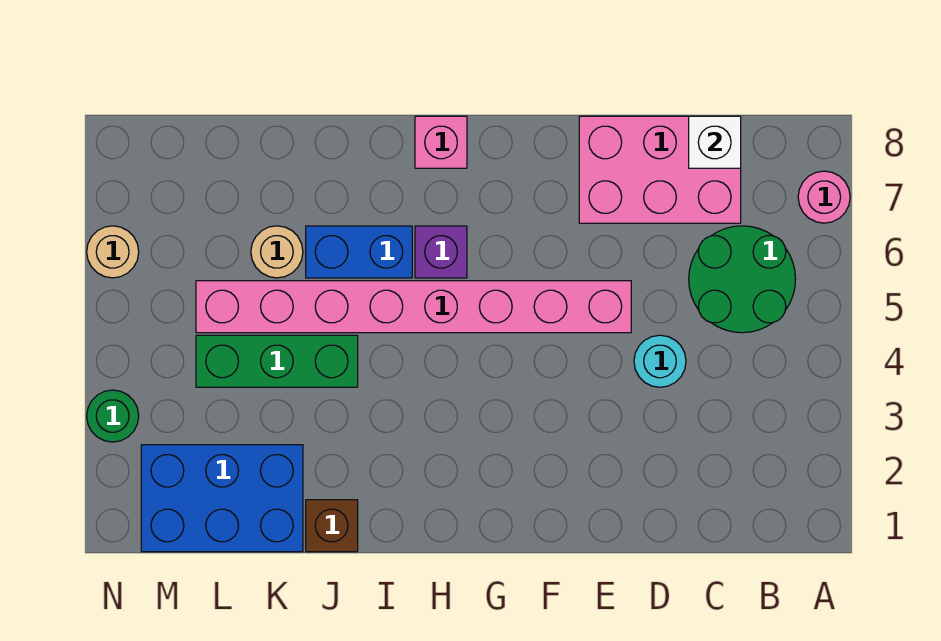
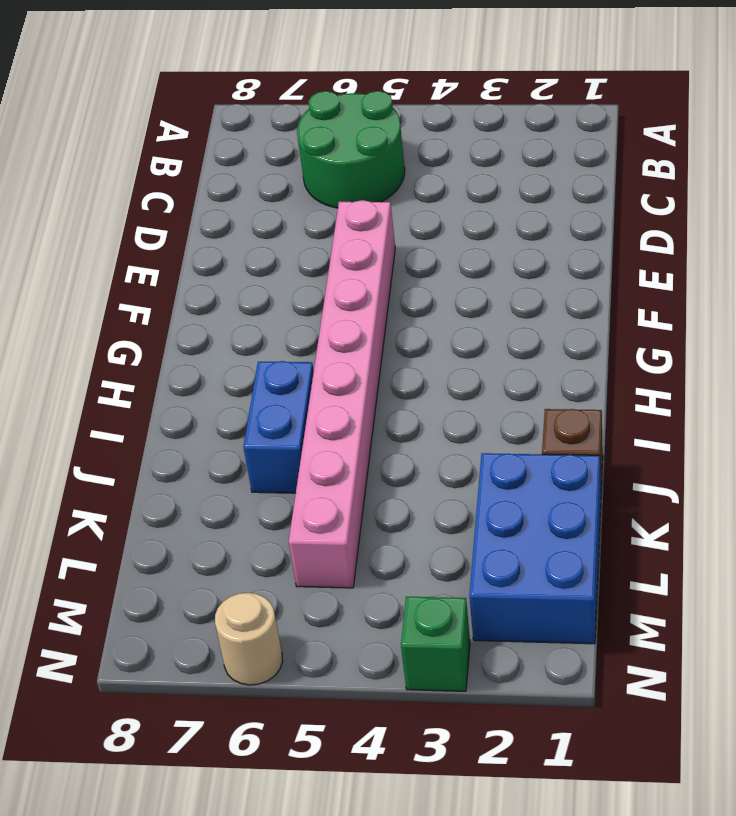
green 1x1 brick [401,596,470,691] -> green 1x1 round brick [87,390,139,442]
none -> pink 1x1 round brick [798,171,850,223]
none -> pink 2x3 brick [579,116,741,223]
none -> cyan 1x1 round brick [634,335,686,387]

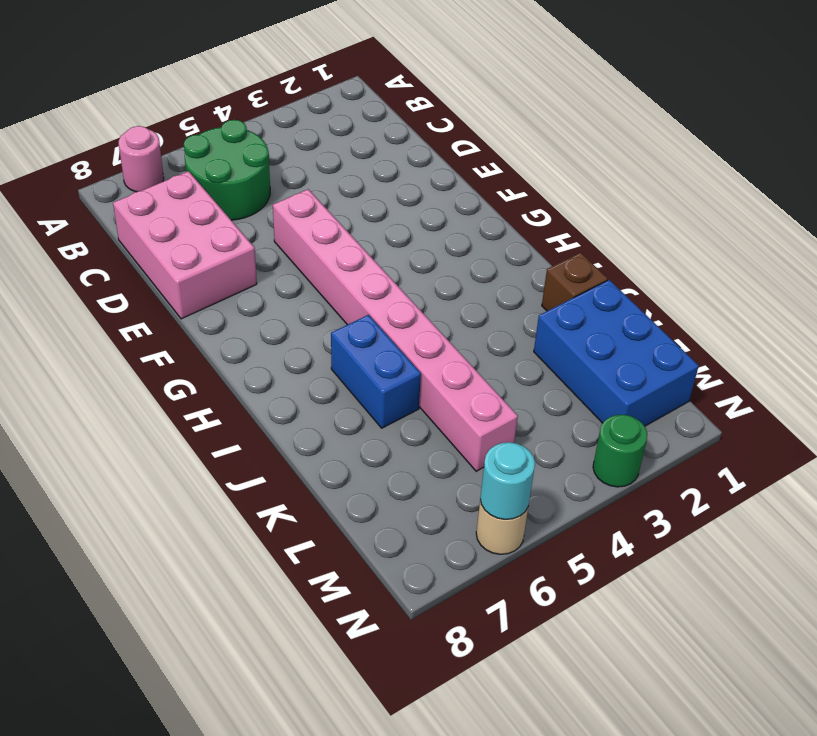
cyan 1x1 round brick [480,442,535,519] -> cyan 1x1 round brick moved to [634,335,686,387]
none -> purple 1x1 brick [415,226,467,278]
none -> pink 1x1 brick [415,116,467,168]
none -> green 1x3 brick [196,335,358,387]

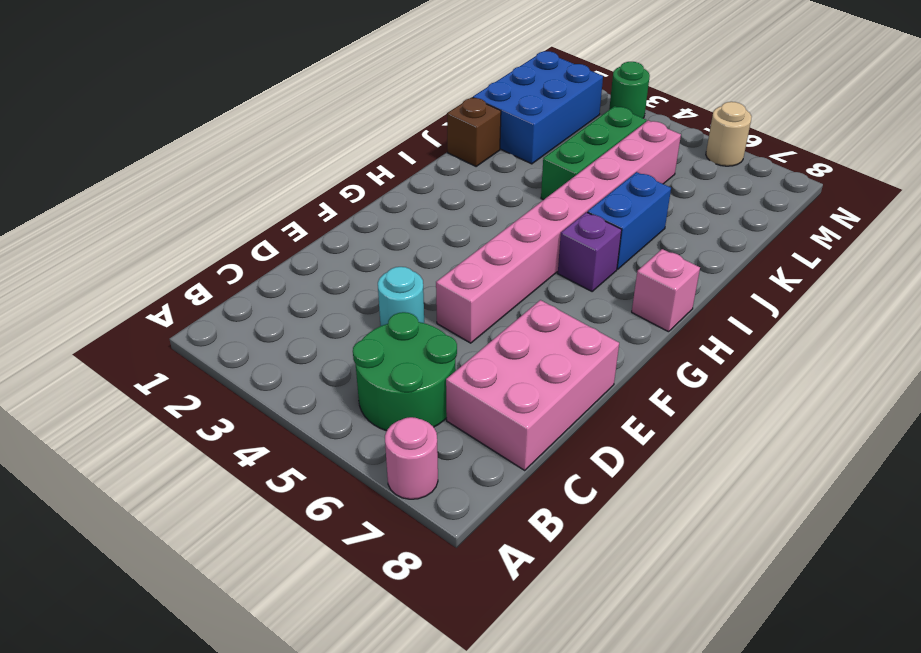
none -> tan 1x1 round brick [251,226,303,278]
none -> white 1x1 brick [689,116,741,168]

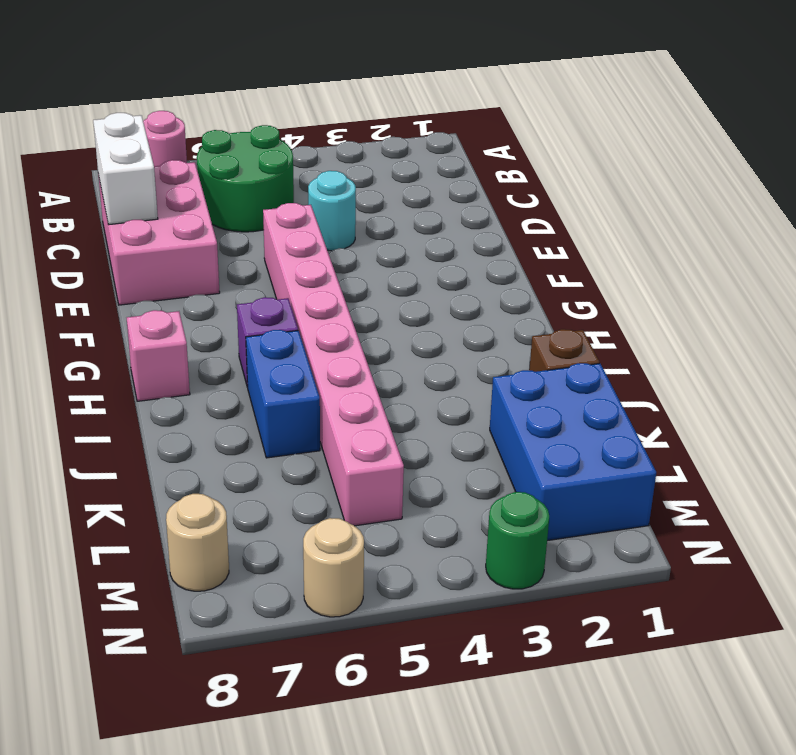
white 1x2 brick [93,113,158,225] -> white 1x1 brick [689,116,741,168]
tan 1x1 round brick [166,494,229,591] -> tan 1x1 round brick moved to [251,226,303,278]
none -> green 1x3 brick [196,335,358,387]

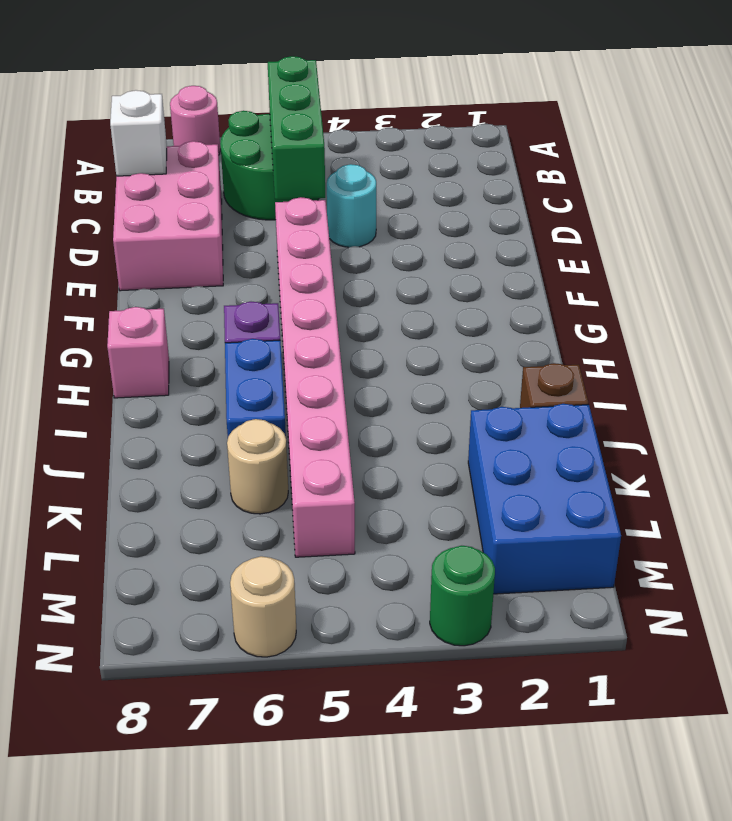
green 1x3 brick [268,56,325,200] -> green 1x3 brick moved to [196,335,358,387]

